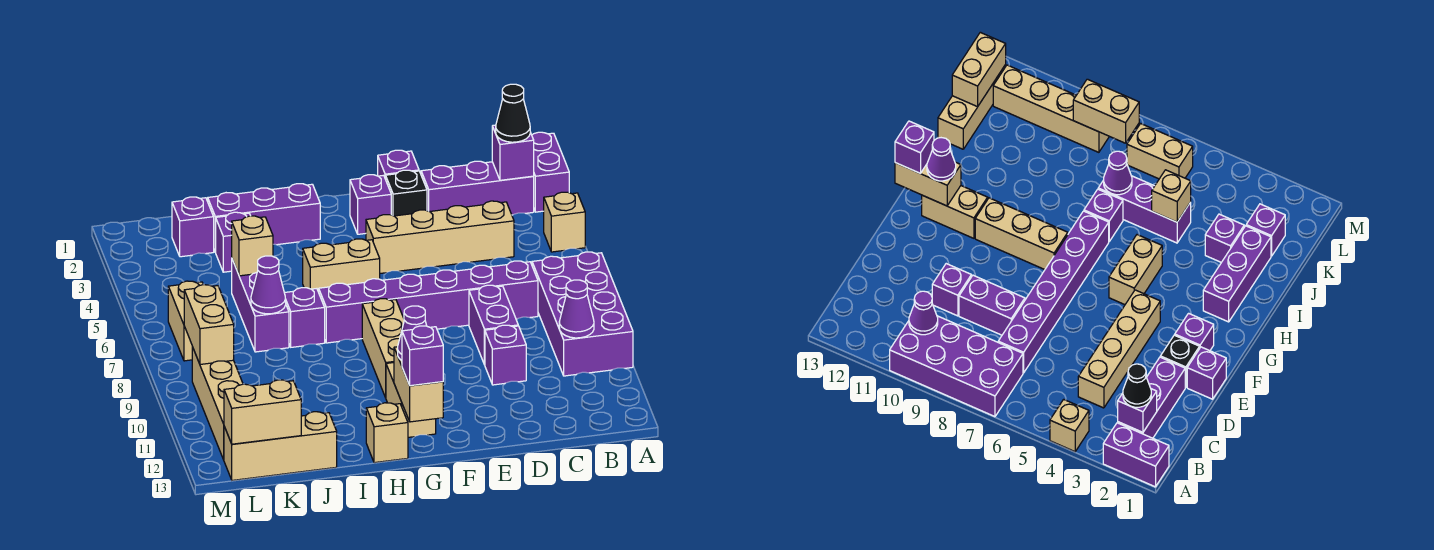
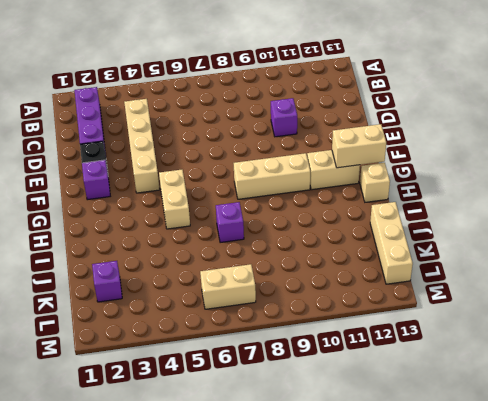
none -> purple 1x2 brick [532,132,569,212]
none -> tan 1x1 brick [544,192,585,252]
none -> purple 2x4 brick [532,252,633,376]
none -> purple 1x6 brick [319,261,538,343]

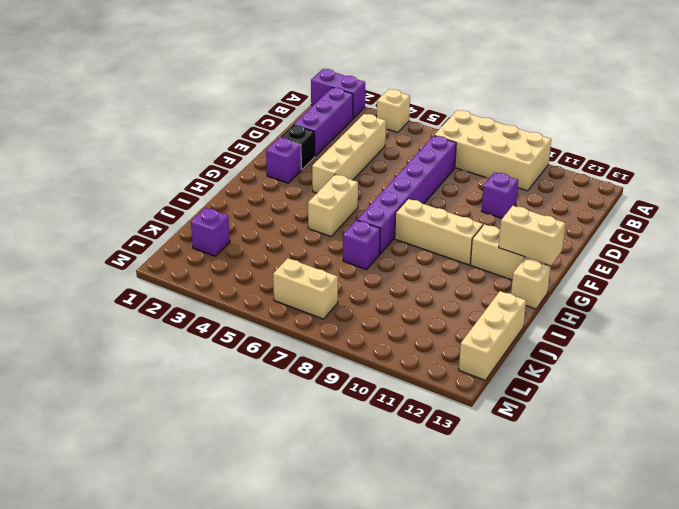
tan 2x4 brick [434,110,551,191] -> purple 2x4 brick [532,252,633,376]
none -> purple 1x2 brick [469,285,518,365]
none -> purple 1x1 brick [378,150,419,179]
none -> purple 1x3 brick [208,184,320,252]
none -> purple 1x1 brick [216,212,250,272]

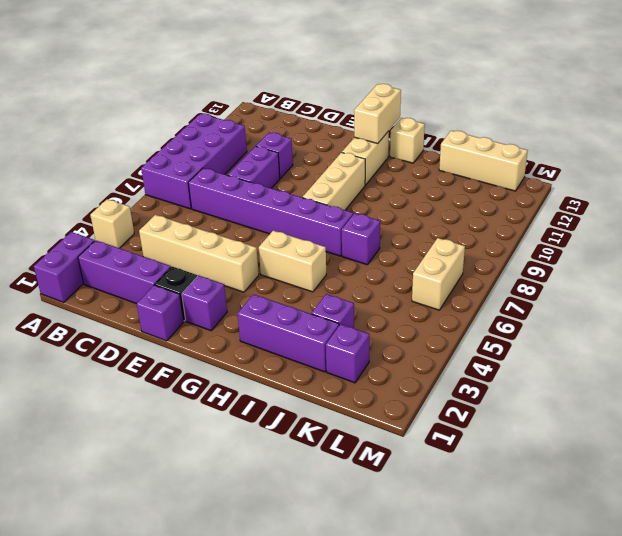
none -> purple 1x3 brick [232,260,289,352]
none -> tan 1x4 brick [192,347,243,460]
none -> purple 1x1 brick [492,125,534,180]
none -> purple 1x1 cone [559,280,594,338]

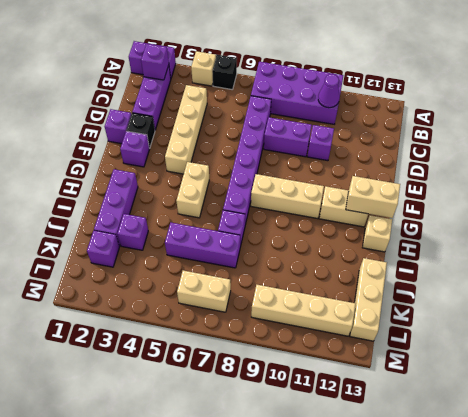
black 1x1 brick [212,55,237,89] -> none
none -> tan 1x1 brick [232,216,273,276]
none -> purple 1x1 cone [251,256,286,314]
none -> tan 1x2 brick [224,380,301,444]
none -> tan 1x2 brick [184,285,234,364]

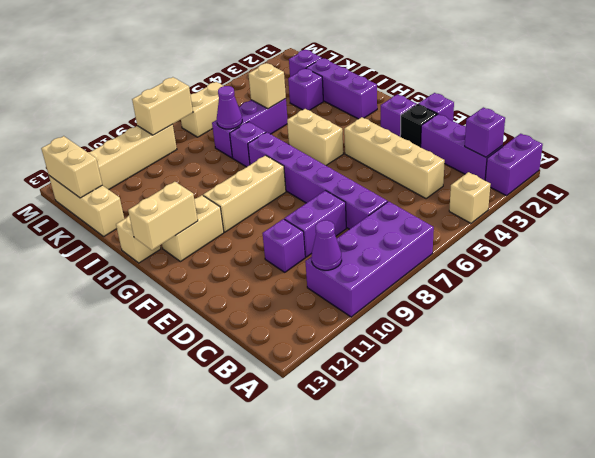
none -> black 1x1 cone [496,84,530,142]
none -> purple 1x1 cone [398,306,427,360]
none -> purple 1x1 brick [402,326,443,386]

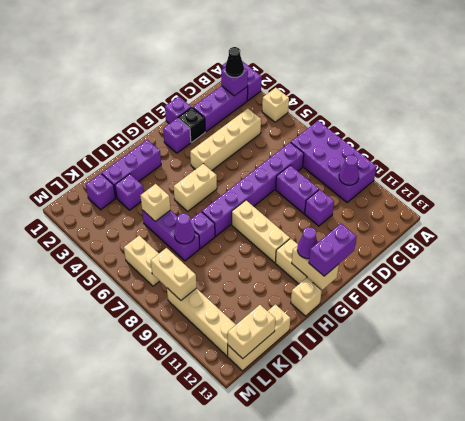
purple 1x2 brick [309,224,357,276] -> purple 1x1 brick [402,326,443,386]

